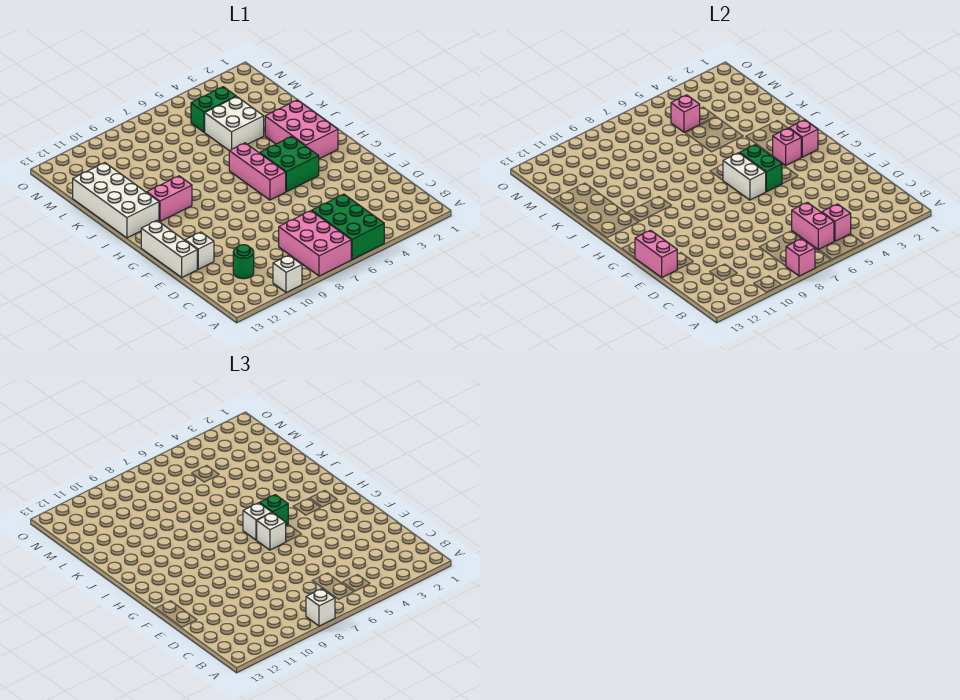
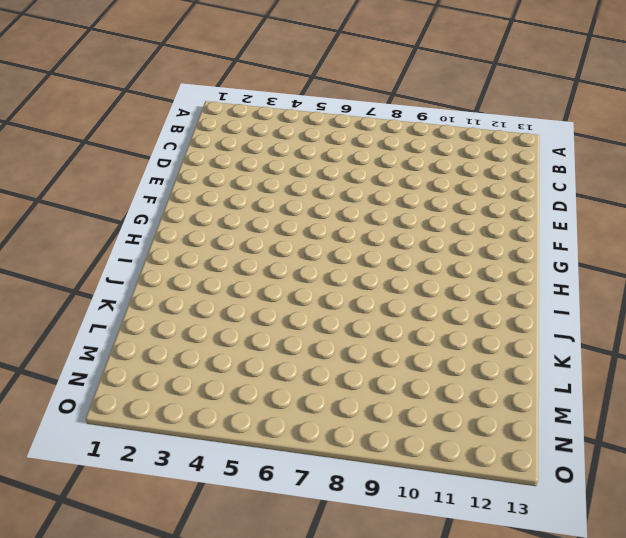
none -> green 2x3 brick [312,194,384,260]
none -> pink 2x3 brick [279,211,351,276]
none -> white 1x1 brick [273,255,302,293]

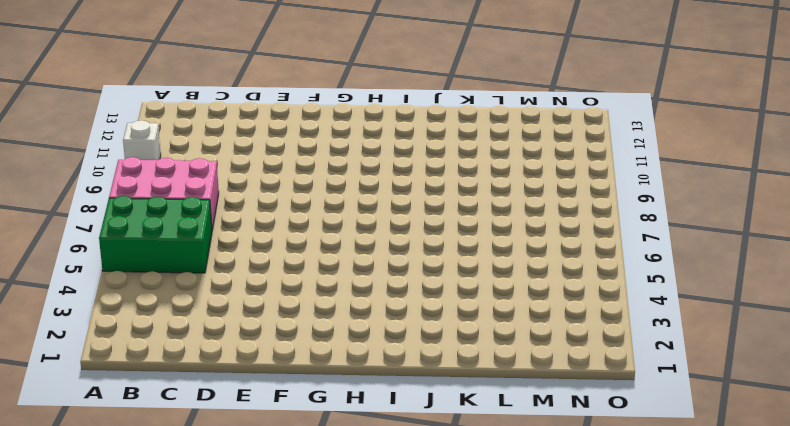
none -> green 1x1 round brick [233,245,254,279]
none -> white 1x1 brick [185,232,214,269]
none -> white 1x3 brick [141,221,197,277]

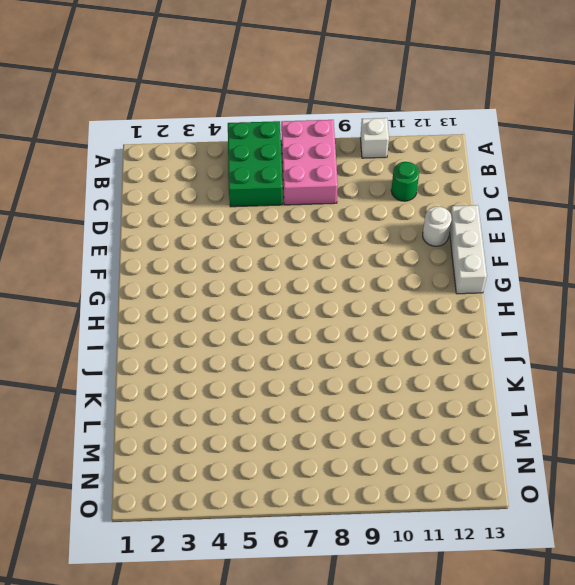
white 1x1 round brick [423,207,452,246] -> white 1x1 brick [185,232,214,269]
none -> green 2x2 brick [260,136,319,192]
none -> pink 1x3 brick [229,143,286,200]
none -> pink 2x3 brick [265,100,338,159]

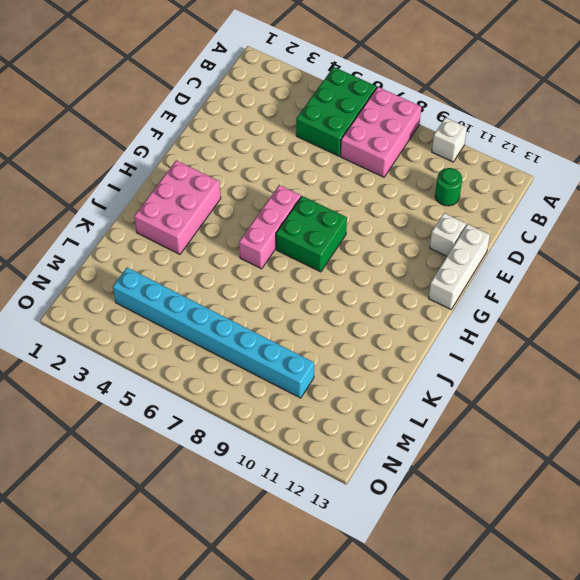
green 2x2 brick [276,196,347,272] -> green 2x2 brick moved to [260,136,319,192]
cyan 1x8 brick [113,268,314,398] -> green 1x2 brick [191,87,236,132]
none -> pink 1x2 brick [147,176,192,221]
none -> white 2x4 brick [73,163,159,238]
none -> white 2x2 brick [205,97,264,151]

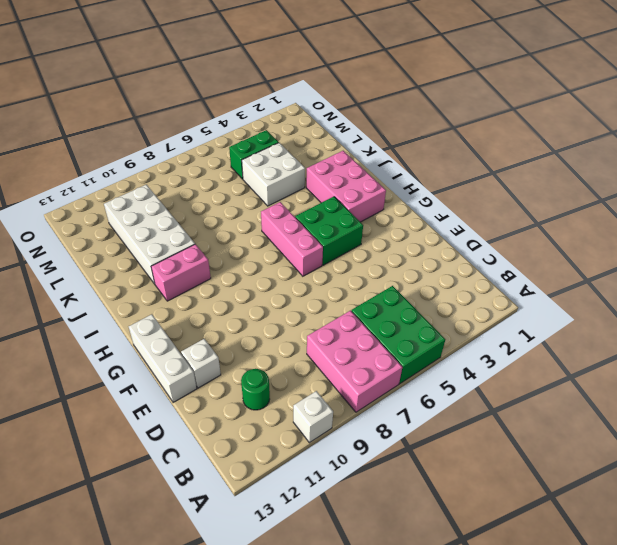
white 2x4 brick [104,185,195,284] -> white 2x4 brick moved to [73,163,159,238]
none -> pink 1x1 brick [786,239,815,276]
none -> pink 1x1 brick [822,204,851,241]
none -> pink 1x2 brick [792,202,834,250]

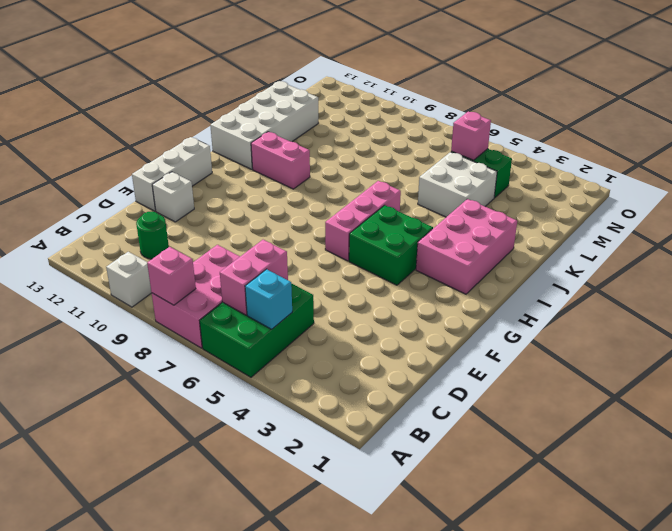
cyan 1x1 brick [245,269,292,329] -> pink 1x1 brick [822,204,851,241]
none -> pink 1x2 brick [635,230,677,277]
none -> green 1x2 brick [740,145,782,192]
none -> white 1x2 brick [723,153,766,200]

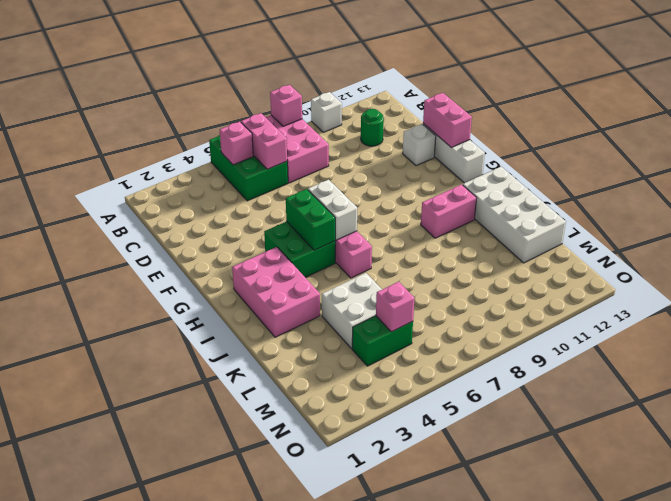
none -> pink 1x1 brick [789,120,818,157]
none -> pink 1x1 brick [773,128,801,165]
none -> white 1x1 brick [306,589,335,626]

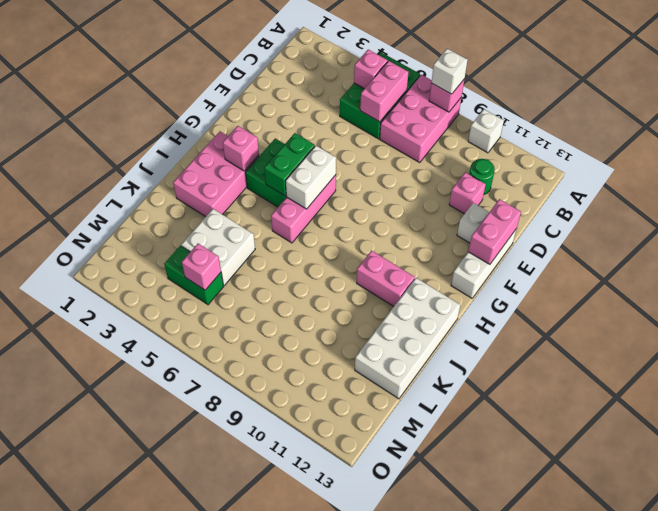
pink 1x1 brick [449,172,486,214] -> pink 1x1 brick moved to [789,120,818,157]
none -> white 1x1 brick [257,513,286,550]
none -> green 1x1 brick [260,495,288,525]
none -> white 1x1 brick [243,503,272,540]

